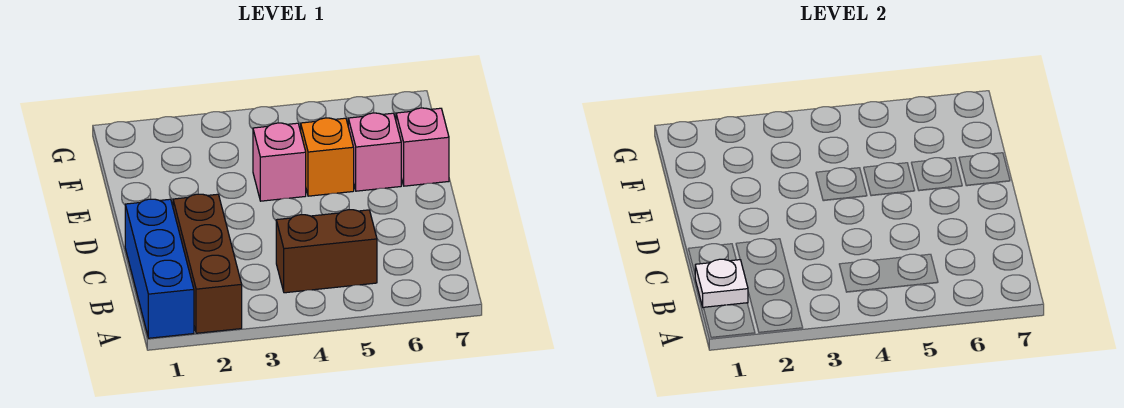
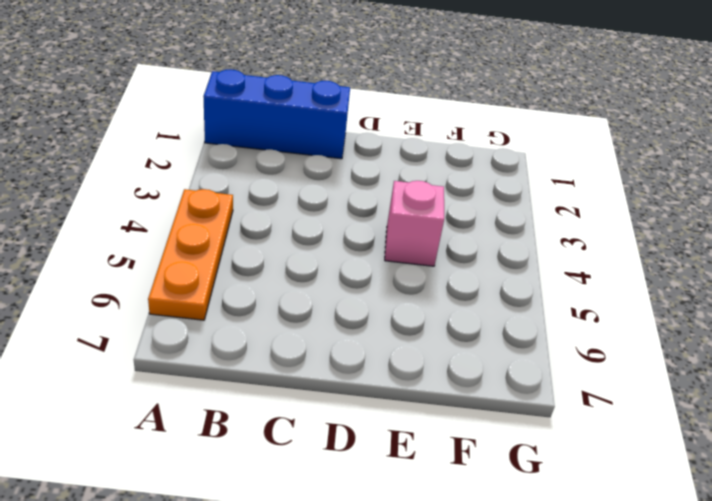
orange 1x3 plate [148,189,233,320] -> none
none -> brown 1x3 brick [173,194,242,333]
none -> brown 1x2 brick [276,210,377,293]

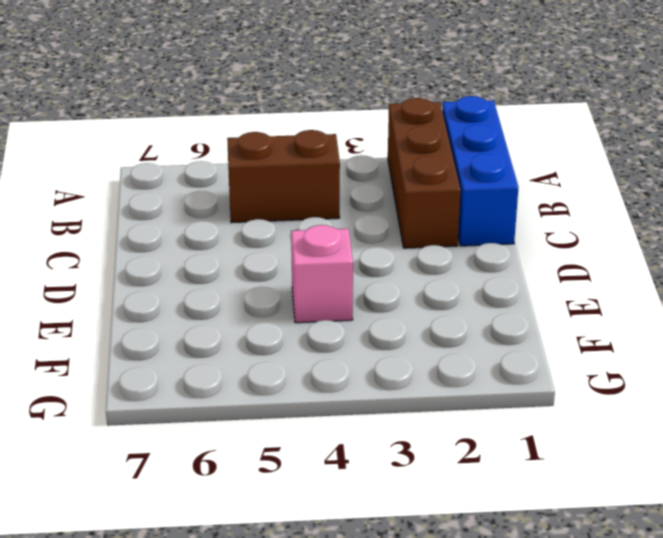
none -> orange 1x1 brick [301,118,354,196]
none -> pink 1x1 brick [348,113,401,191]

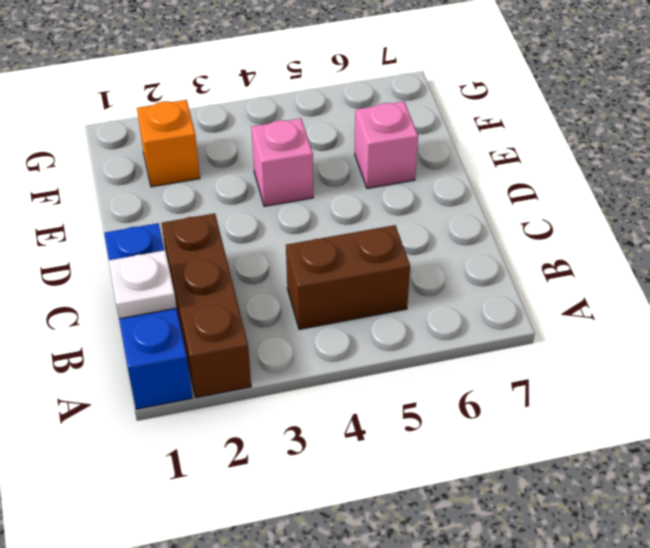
orange 1x1 brick [137,100,200,187] -> orange 1x1 brick moved to [301,118,354,196]
none -> pink 1x1 brick [396,108,449,186]

